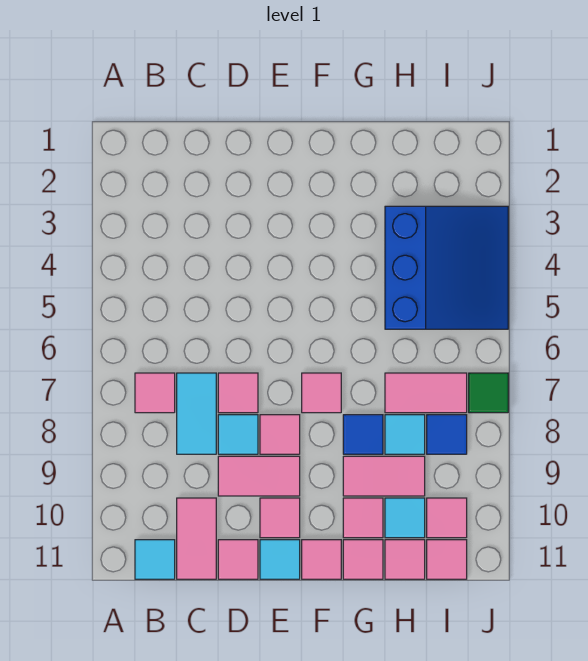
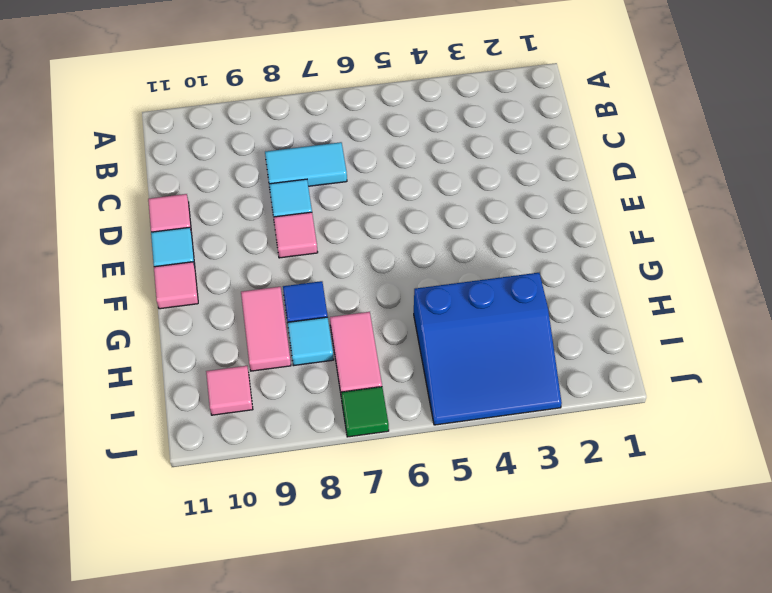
none -> pink 1x1 tile [135,373,175,413]
none -> cyan 1x1 tile [135,540,175,579]
none -> pink 1x2 tile [177,498,216,579]

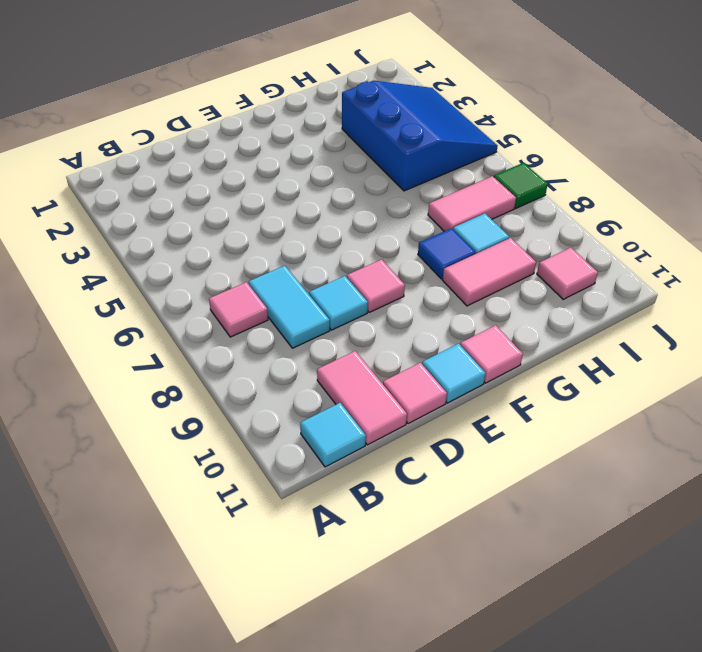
none -> pink 1x1 tile [218,373,258,413]
none -> pink 1x2 tile [218,456,300,496]
none -> pink 1x1 tile [260,498,300,538]

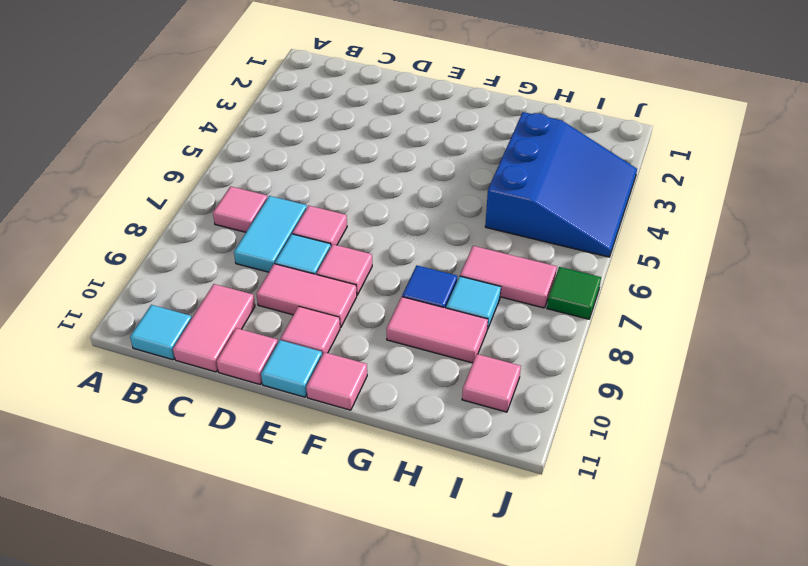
none -> pink 1x1 tile [302,373,341,413]
none -> pink 1x1 tile [343,498,383,538]
none -> pink 1x1 tile [343,540,383,579]

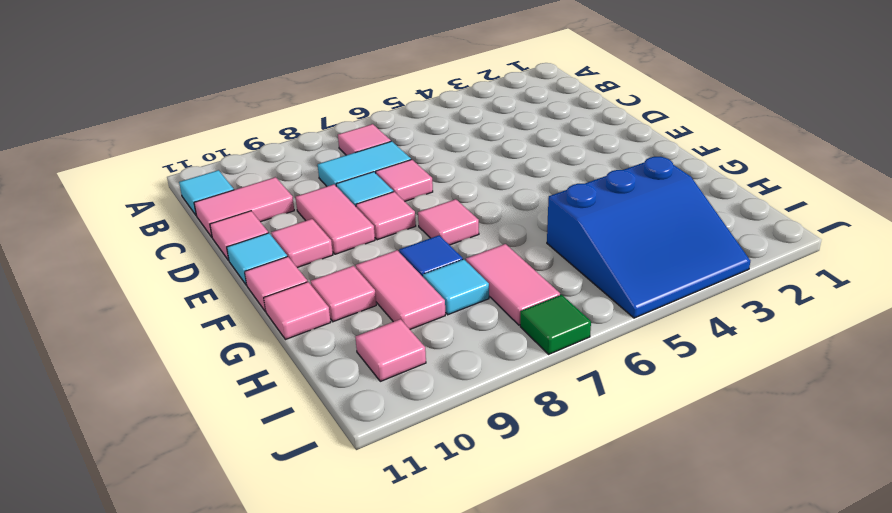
none -> cyan 1x1 tile [385,498,425,538]
none -> pink 1x1 tile [385,540,425,579]
none -> blue 1x1 tile [427,415,467,454]

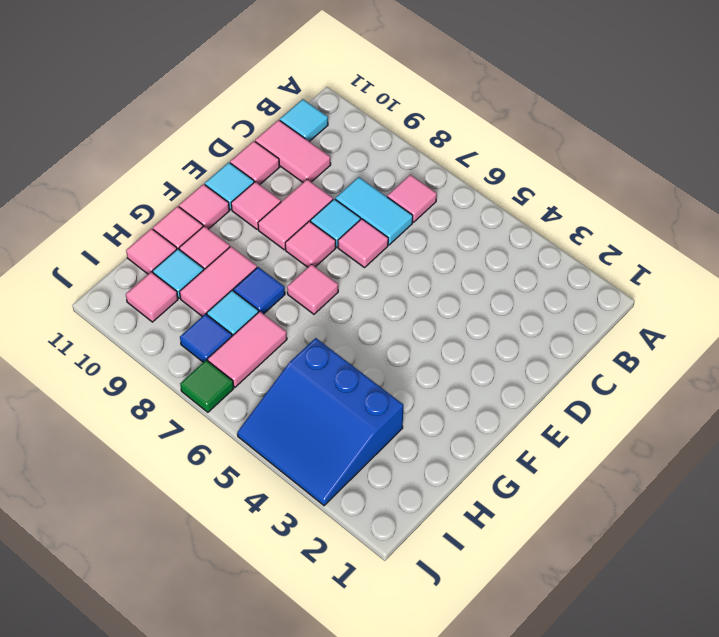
none -> pink 1x1 tile [427,540,467,579]

